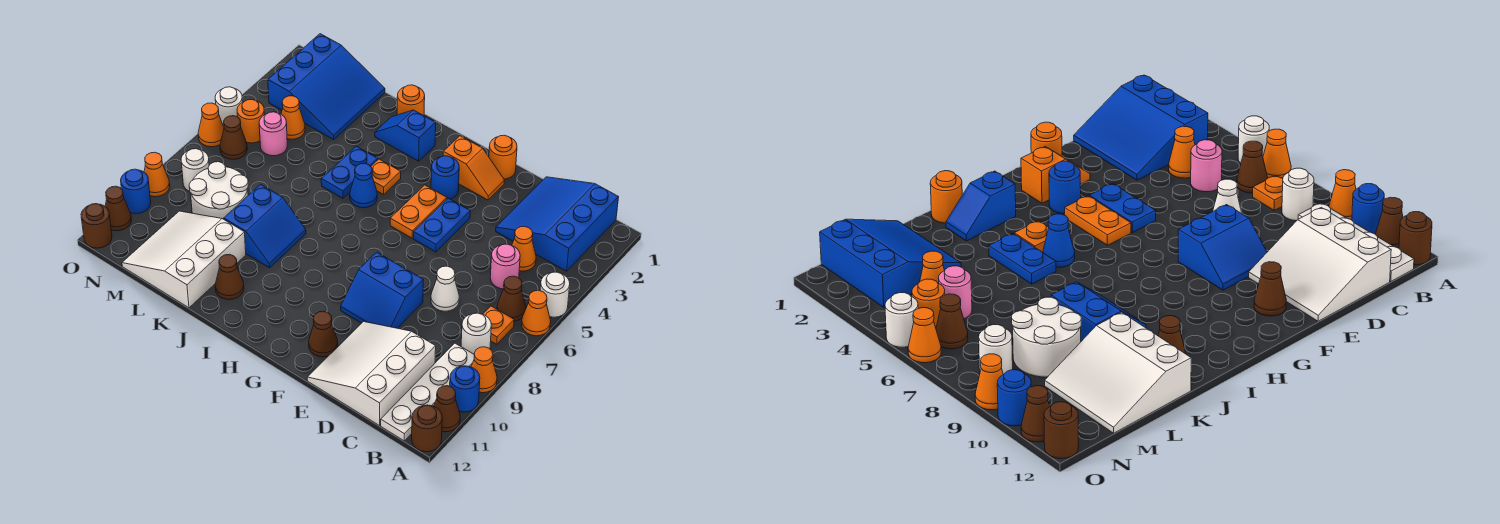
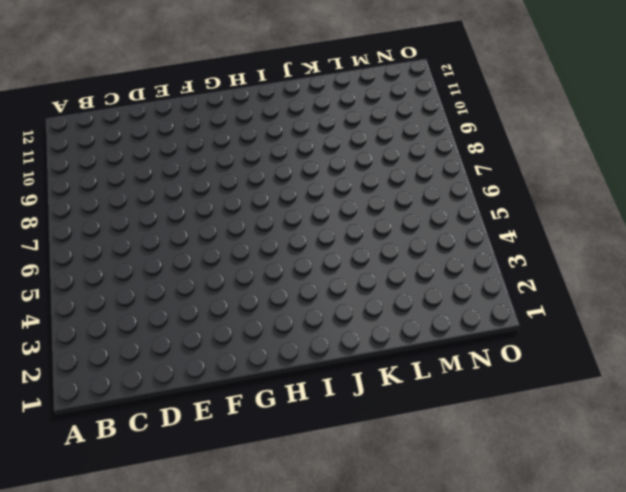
none -> white 1x1 round brick [540,272,570,317]
none -> orange 1x1 cone [522,291,551,336]
none -> orange 1x1 cone [471,347,497,393]
none -> blue 1x1 round brick [450,366,480,412]

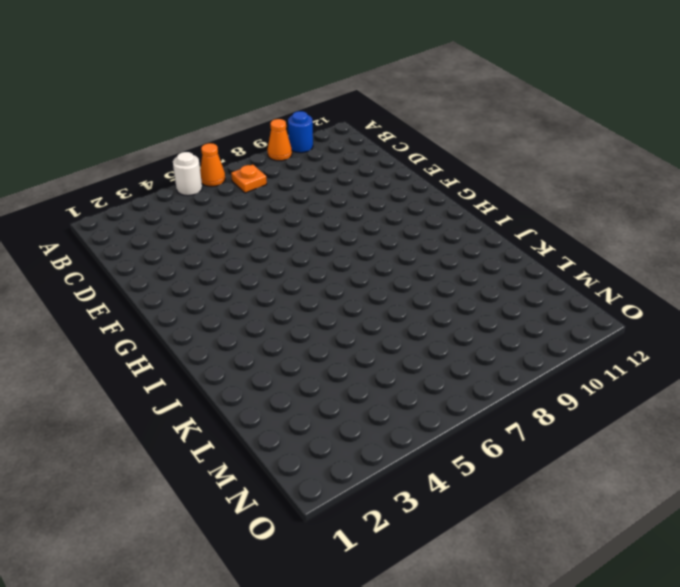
none -> brown 1x1 cone [434,386,460,432]
none -> brown 1x1 round brick [412,405,442,452]
none -> blue 3x3 slope [496,177,619,271]
none -> brown 1x1 cone [497,276,526,321]

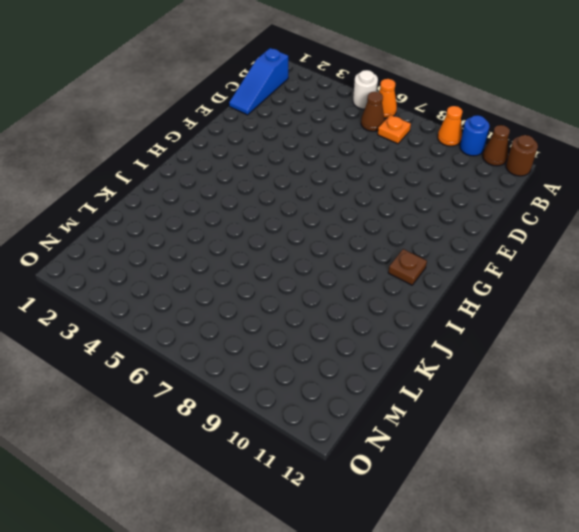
blue 1x3 slope [229,48,288,115] -> blue 3x3 slope [496,177,619,271]
brown 1x1 plate [388,249,427,285] -> none
none -> white 1x1 round brick [461,313,491,354]
none -> white 1x4 plate [381,343,474,441]
none -> orange 1x1 cone [512,226,536,271]
none -> pink 1x1 round brick [490,244,520,289]

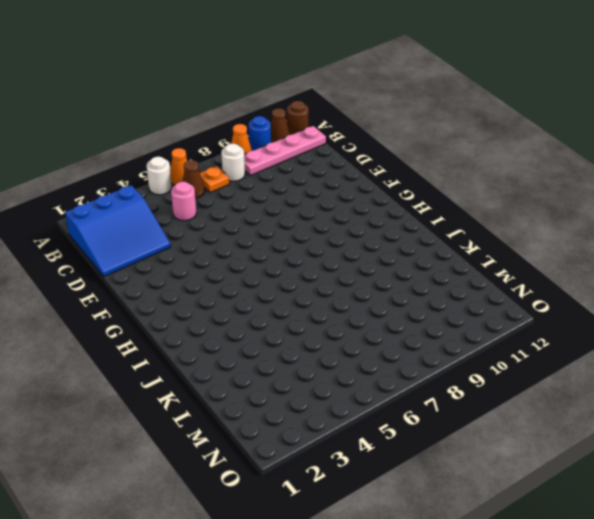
pink 1x4 plate [244,126,326,175] -> white 1x4 plate [381,343,474,441]
none -> orange 1x1 cone [512,226,536,271]
none -> white 3x3 slope [307,322,436,426]
none -> white 1x1 cone [431,266,459,311]
none -> blue 2x2 slope [341,252,423,328]

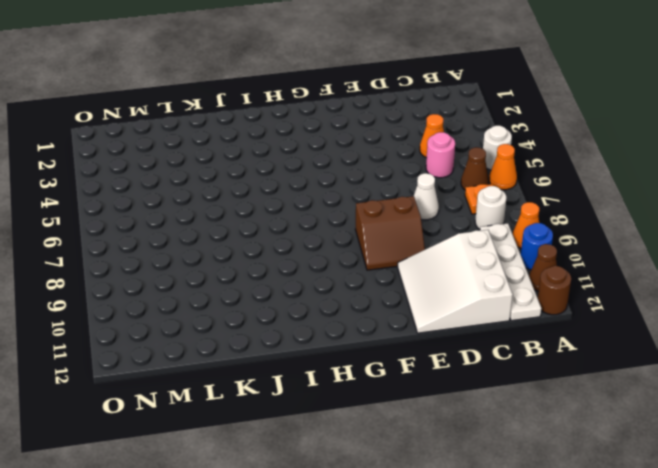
brown 2x2 slope [355,196,425,270] -> blue 2x2 slope [341,252,423,328]
none -> blue 3x3 slope [496,177,619,271]
none -> orange 1x1 round brick [489,135,517,179]
none -> orange 1x2 slope [443,136,505,200]
none -> blue 1x2 plate [414,198,470,252]

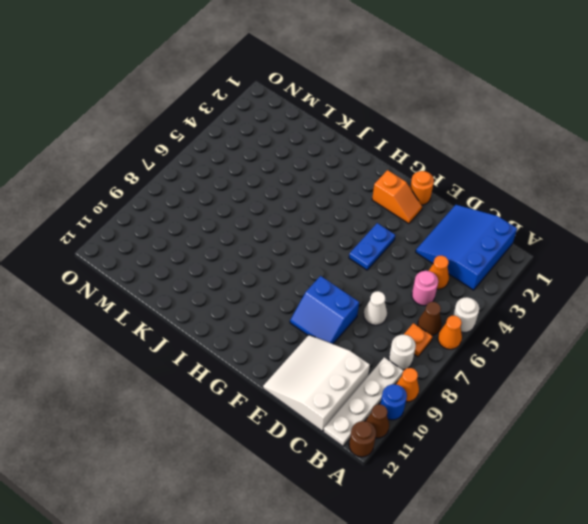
none -> brown 1x1 cone [309,311,338,357]
none -> blue 1x1 round brick [431,156,459,199]
none -> orange 1x2 plate [390,185,447,238]
none -> blue 1x2 slope [375,110,436,161]

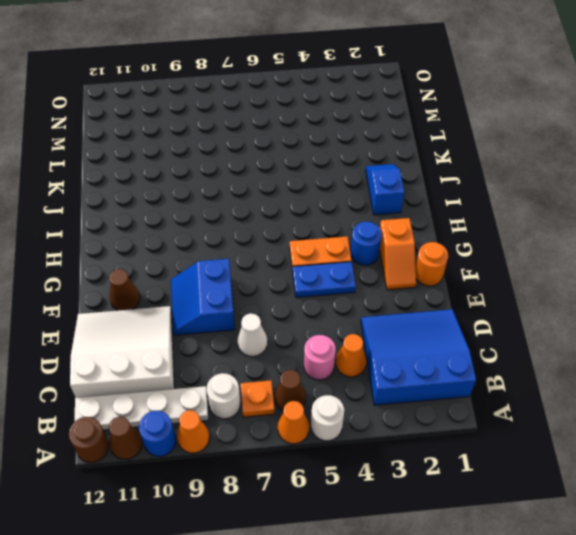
none -> orange 1x1 plate [371,159,401,194]
none -> blue 1x1 cone [350,163,377,208]
none -> orange 1x1 round brick [397,85,425,116]
none -> blue 1x2 plate [321,146,378,198]

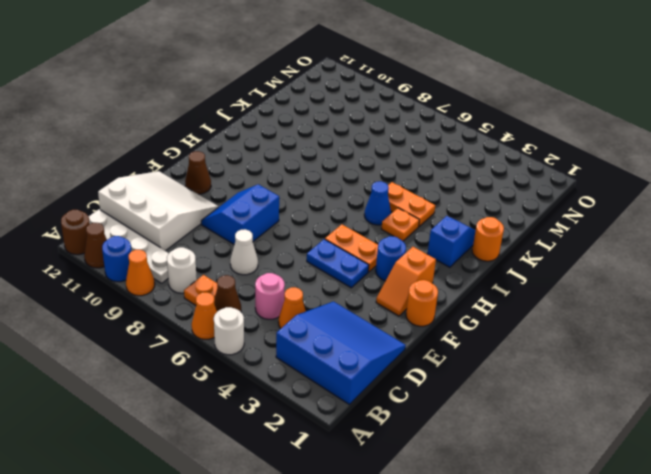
orange 1x2 plate [388,182,435,226] -> blue 1x2 plate [321,146,378,198]
none -> blue 2x2 slope [224,184,306,268]
none -> brown 1x1 cone [215,254,244,300]
none -> white 3x3 slope [122,211,246,308]
none -> blue 3x3 slope [268,34,385,139]

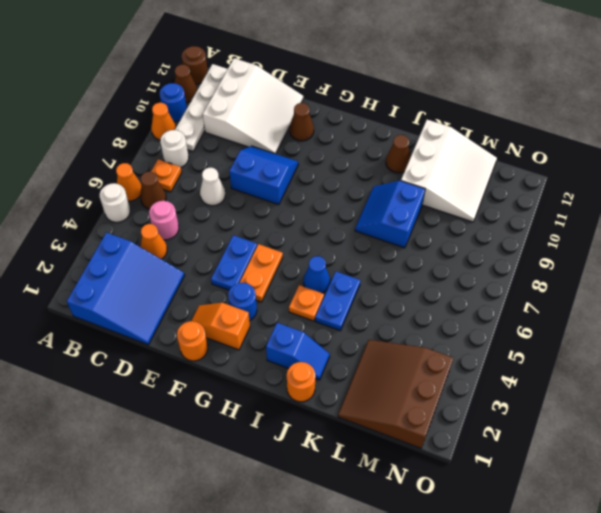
brown 3x3 slope [338,340,453,448] -> blue 3x3 slope [268,34,385,139]
none -> white 2x2 round brick [189,162,248,219]
none -> orange 1x1 cone [281,96,305,139]
none -> pink 1x1 round brick [259,112,287,156]
none -> orange 1x1 round brick [237,99,265,143]

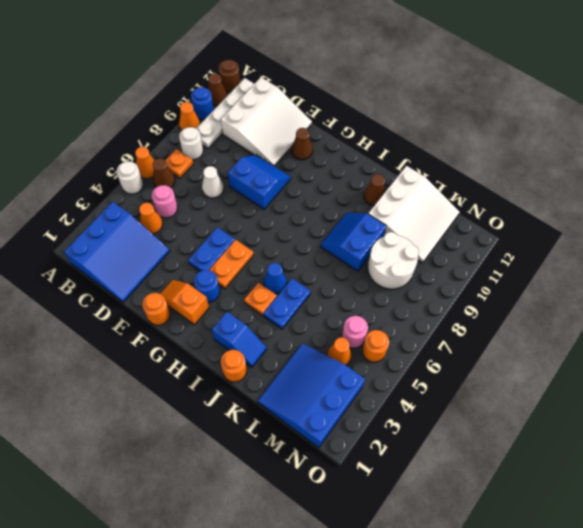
none -> brown 1x1 cone [220,116,247,159]
none -> white 1x1 round brick [181,149,209,191]
none -> white 1x1 round brick [215,87,243,127]
none -> orange 1x1 cone [198,103,224,147]

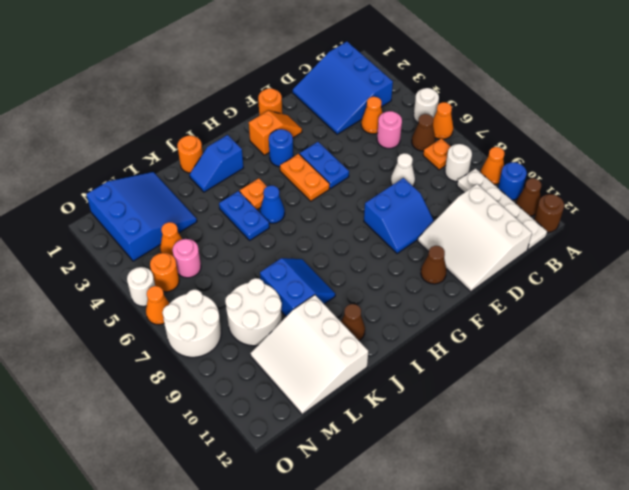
white 2x2 round brick [163,290,221,357] -> white 1x1 round brick [181,149,209,191]
none -> brown 1x1 cone [220,116,247,159]
none -> orange 1x1 cone [144,152,170,197]
none -> blue 1x1 round brick [121,169,151,214]
none -> brown 1x1 cone [105,186,132,231]

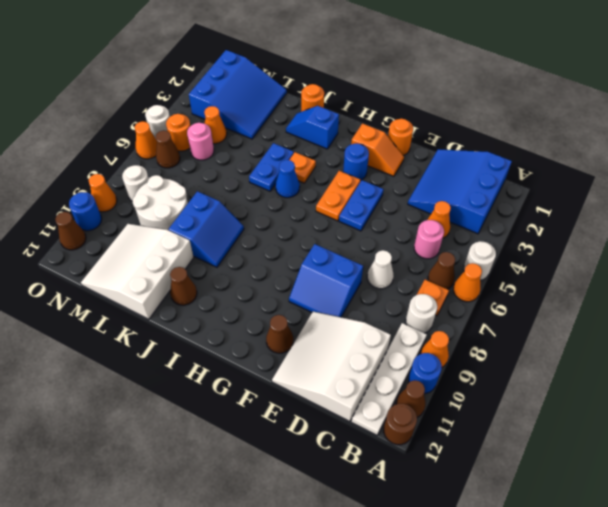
none -> brown 1x1 round brick [81,204,112,248]

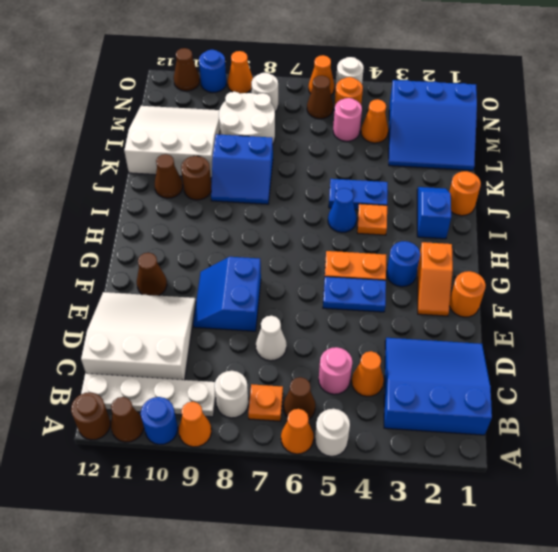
brown 1x1 round brick [181,156,211,200] -> brown 1x1 round brick moved to [81,204,112,248]

